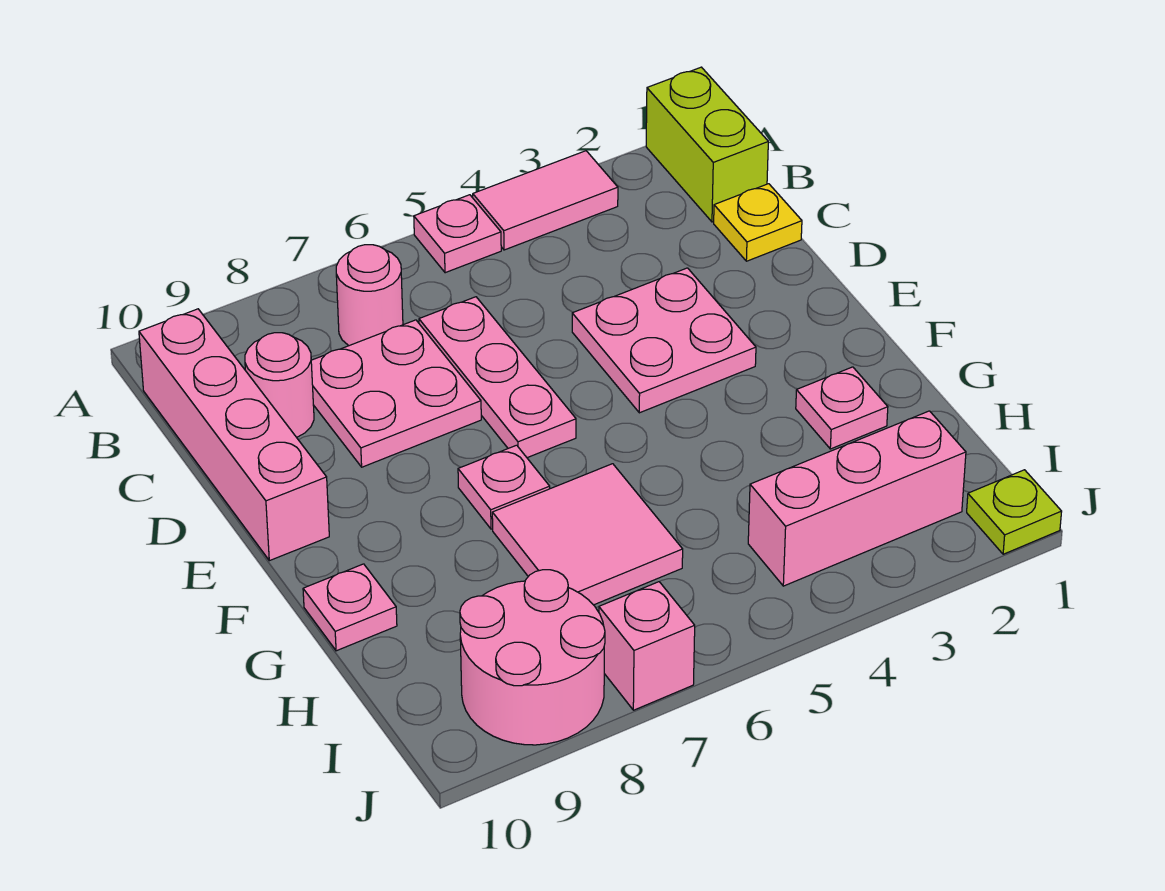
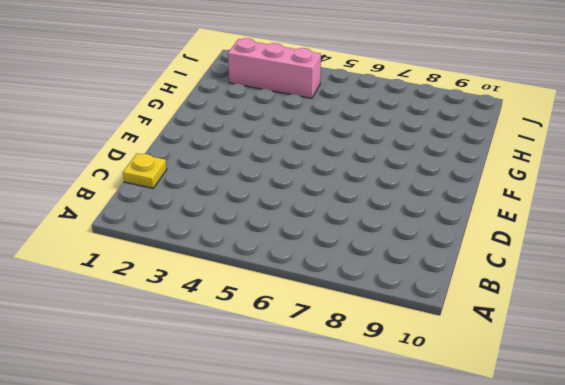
none -> lime 1x2 brick [646,67,768,222]
none -> pink 1x2 tile [473,151,618,250]
none -> pink 1x1 plate [414,195,501,273]

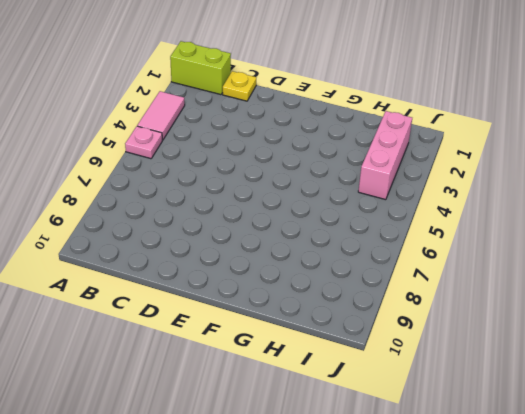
none -> pink 1x1 round brick [336,245,403,346]
none -> pink 1x4 brick [139,309,329,561]
none -> pink 1x3 plate [419,297,576,458]

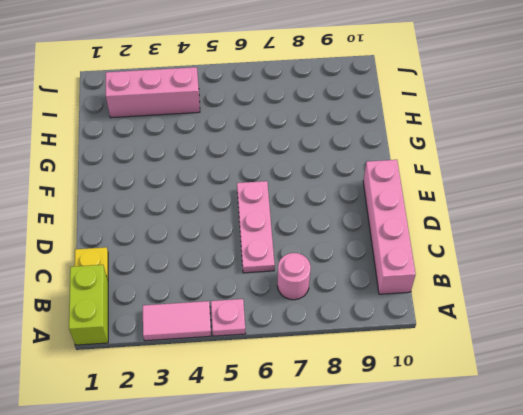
none -> pink 2x2 plate [311,320,481,467]
none -> pink 1x1 round brick [245,333,314,437]
none -> pink 2x2 plate [572,268,756,413]

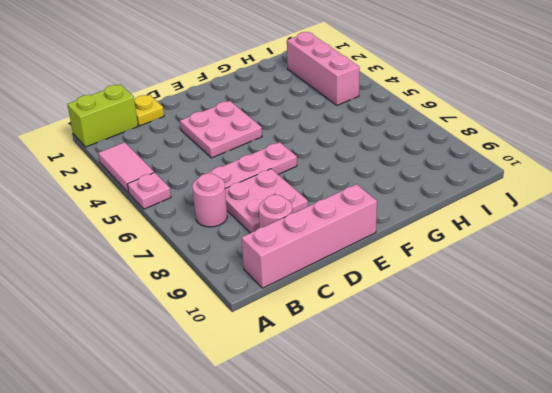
none -> pink 1x1 plate [458,445,550,529]
none -> pink 1x1 plate [796,367,888,449]
none -> pink 2x2 tile [492,464,683,605]

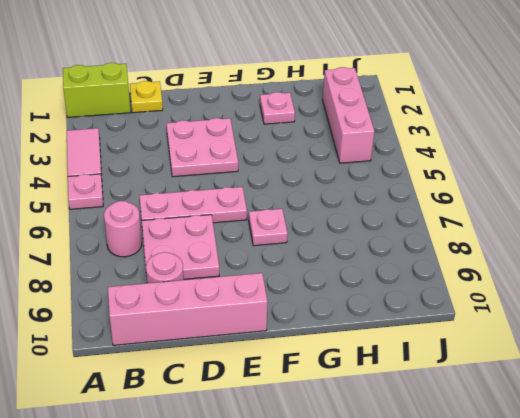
none -> pink 2x2 tile [492,464,683,605]
none -> pink 1x1 plate [303,564,397,651]
none -> pink 2x2 round brick [460,570,605,745]

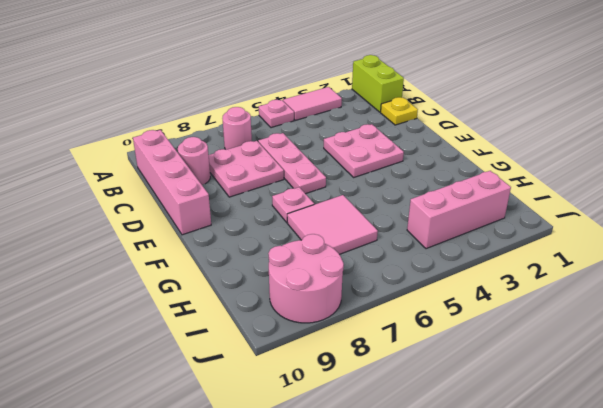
none -> pink 1x1 plate [796,367,888,449]
none -> pink 1x1 plate [303,564,397,651]
none -> lime 1x1 plate [967,470,1062,554]

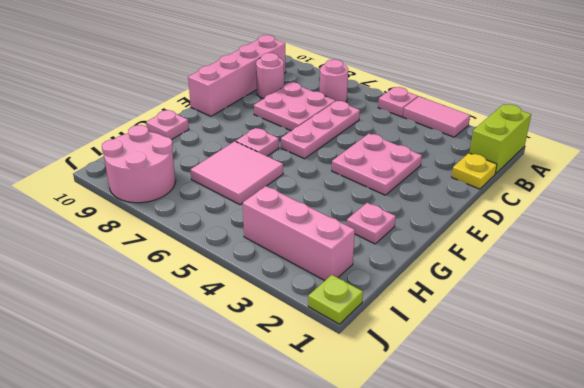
none -> pink 1x1 brick [599,582,695,710]

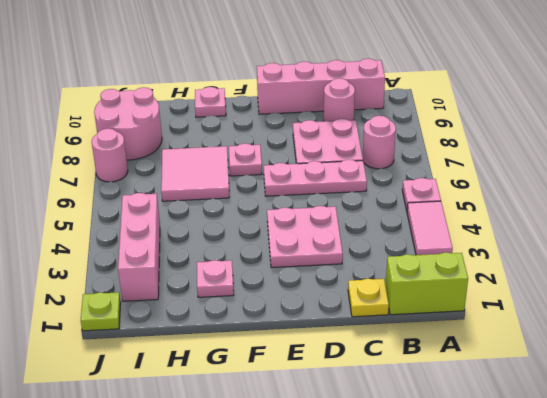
pink 1x1 round brick [92,128,128,182] -> pink 1x1 brick [599,582,695,710]

